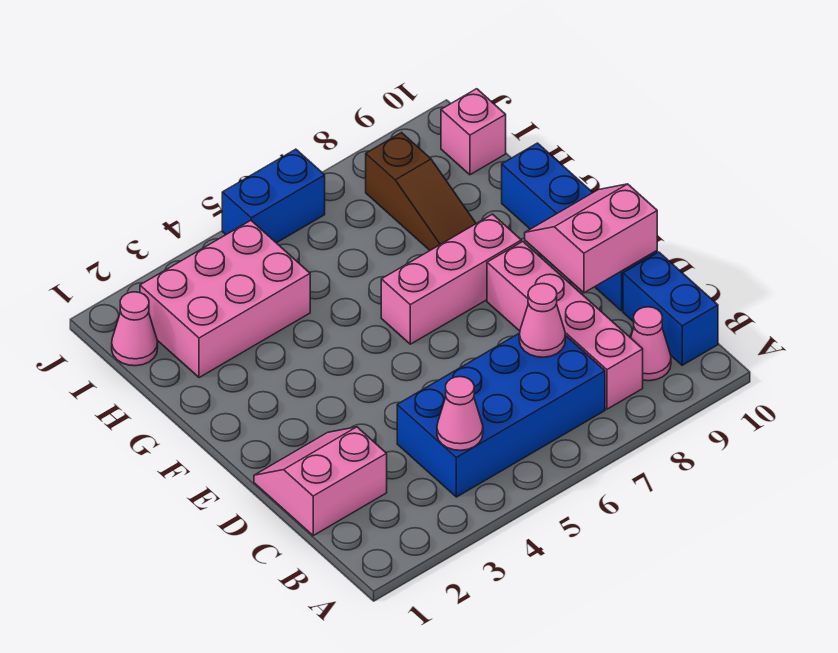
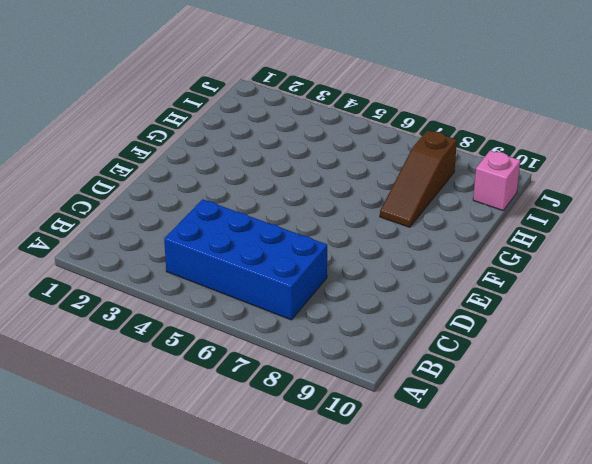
none -> pink 1x4 brick [487,242,643,409]
none -> pink 1x1 cone [631,307,671,381]
none -> blue 1x2 brick [623,252,718,365]

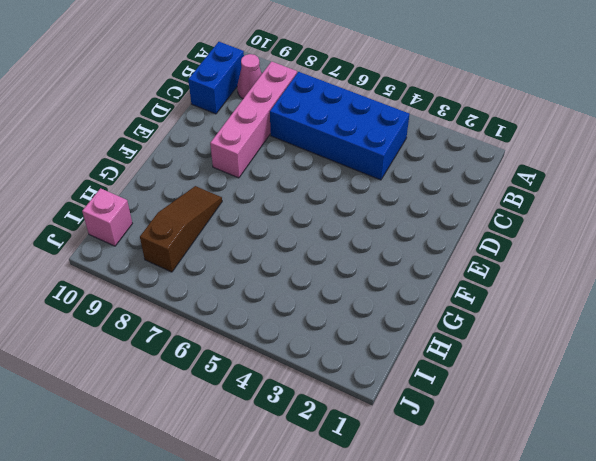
none -> pink 2x2 slope [254,427,387,536]
none -> blue 1x4 brick [502,143,657,311]
none -> pink 1x3 brick [381,214,521,344]

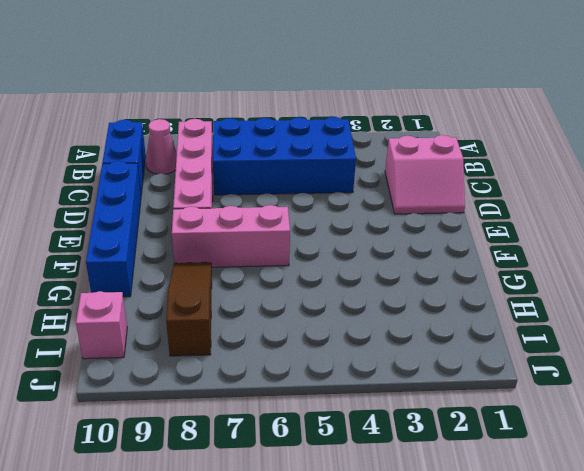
none -> pink 2x3 brick [140,221,310,378]
none -> pink 1x1 cone [112,292,158,366]
none -> blue 1x2 brick [222,149,325,243]

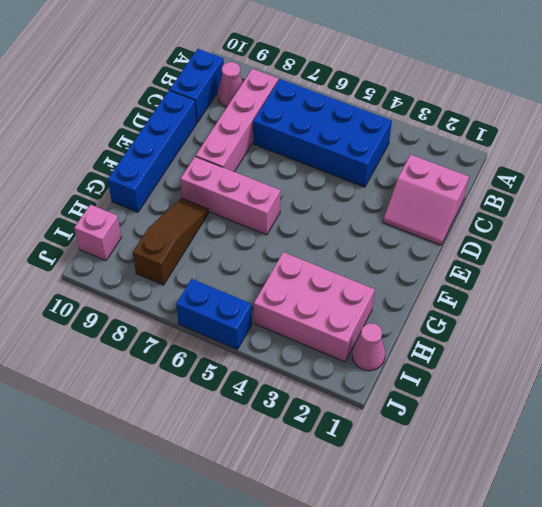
none -> pink 1x1 cone [437,377,483,450]
none -> pink 1x1 cone [519,284,565,357]
none -> pink 2x2 slope [525,184,657,293]

